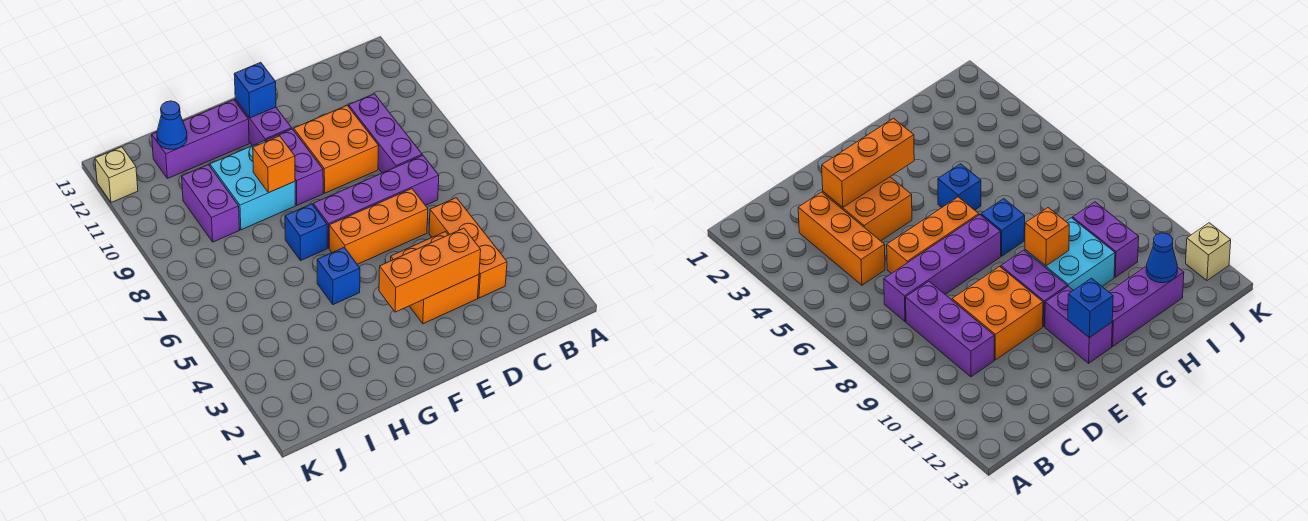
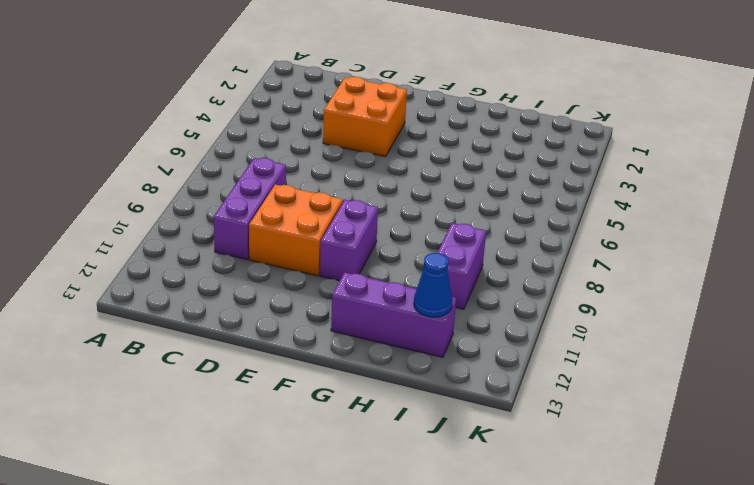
none -> orange 1x3 brick [429,198,507,298]
none -> purple 1x4 brick [313,155,439,248]
none -> orange 1x3 brick [329,189,428,264]

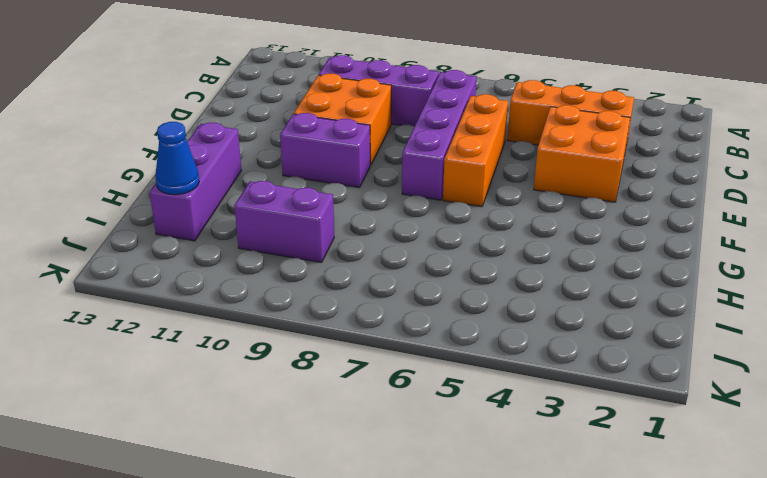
none -> purple 1x2 brick [235,99,292,146]
none -> blue 1x1 brick [317,247,360,305]
none -> blue 1x1 brick [285,204,327,260]

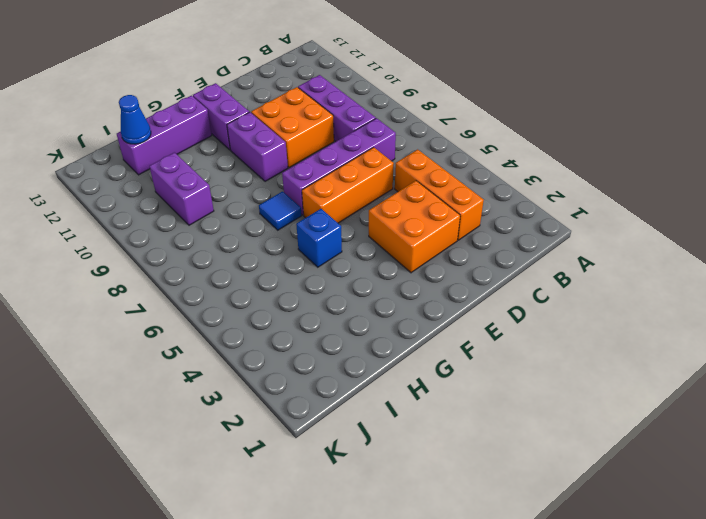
blue 1x1 tile [259,192,302,230] -> blue 1x1 brick [285,204,327,260]
none -> cyan 2x2 brick [210,141,295,230]
none -> tan 1x1 brick [95,147,138,203]
none -> orange 1x3 brick [379,228,481,312]

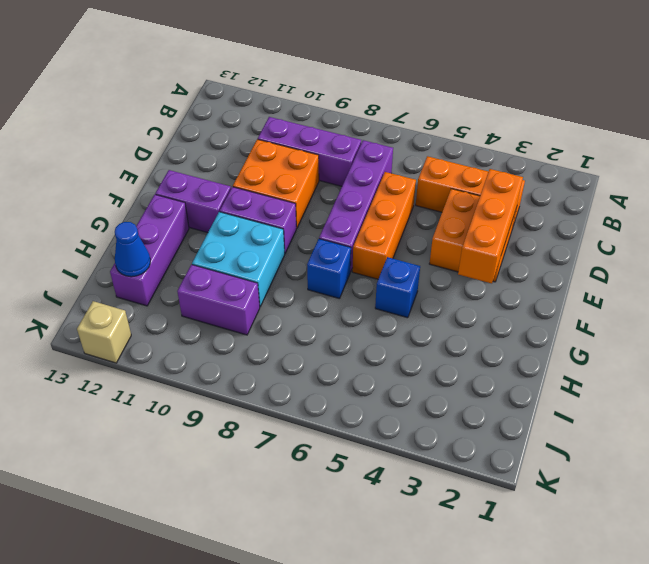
none -> blue 1x1 brick [234,62,276,118]
none -> orange 1x1 brick [253,136,295,193]

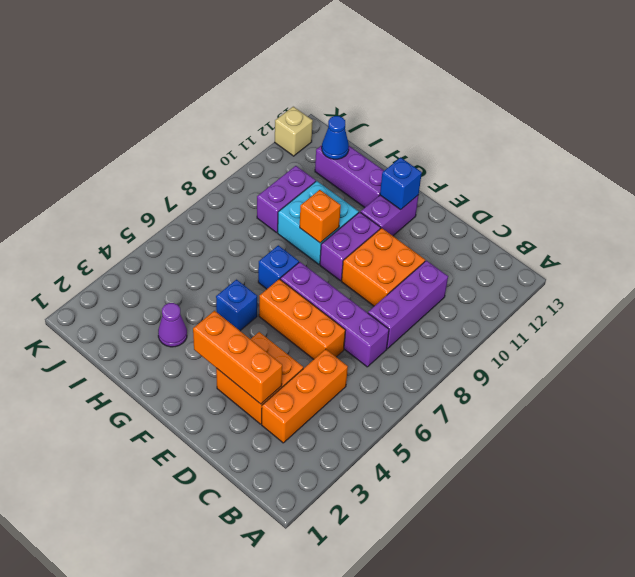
purple 1x1 cone [158,303,187,347] -> none

